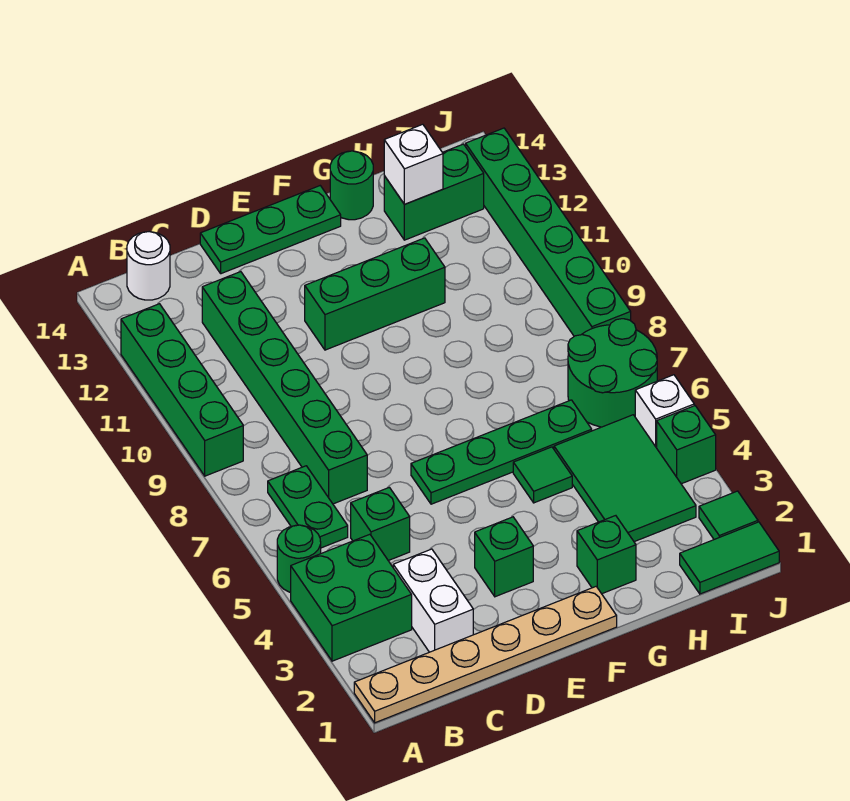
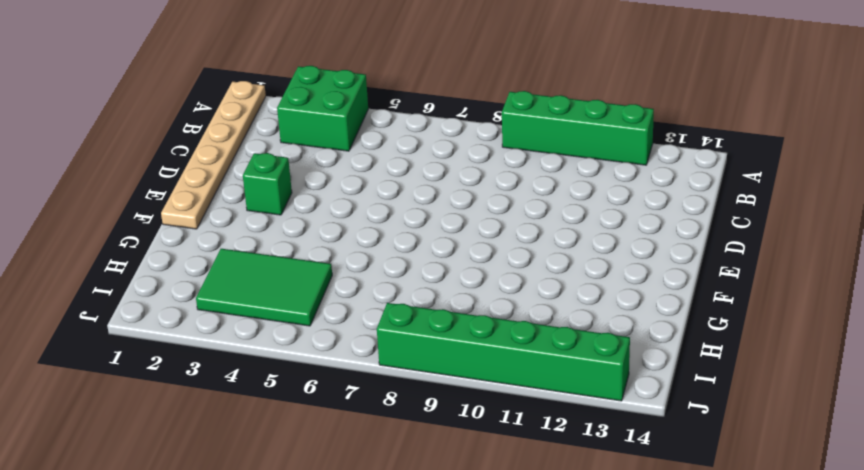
none -> green 1x1 round brick [277,525,321,592]
none -> green 1x2 plate [268,466,348,548]
none -> white 1x1 round brick [127,232,170,300]

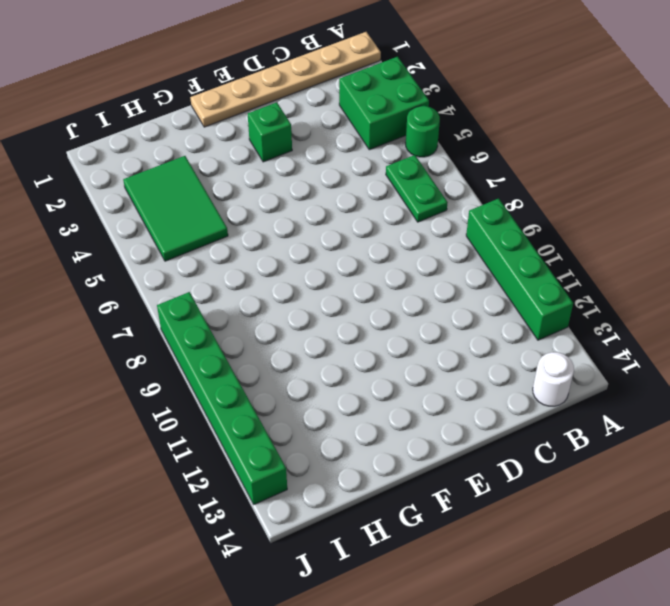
none -> white 1x2 brick [393,549,473,652]
none -> green 1x1 brick [351,487,410,561]
none -> green 1x6 brick [202,272,367,504]

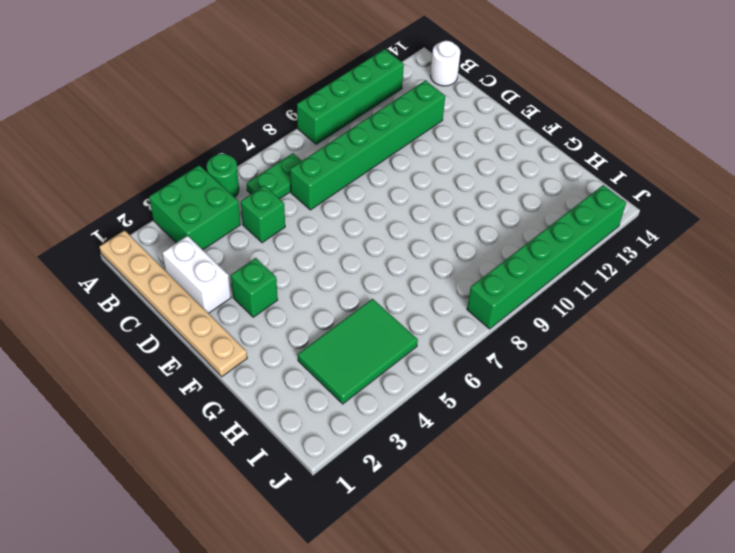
white 1x2 brick [162,236,231,313] -> white 1x2 brick turned to [393,549,473,652]
none -> green 1x3 plate [200,186,341,274]
none -> green 1x4 plate [411,400,592,504]
none -> green 1x3 brick [305,238,445,350]

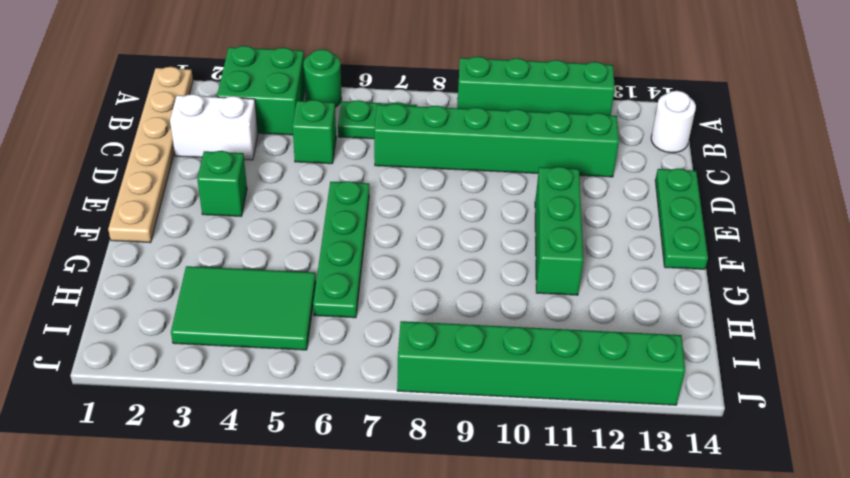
none -> green 1x1 brick [577,516,636,594]
none -> green 1x1 tile [513,447,572,503]
none -> green 1x1 round brick [330,151,373,220]

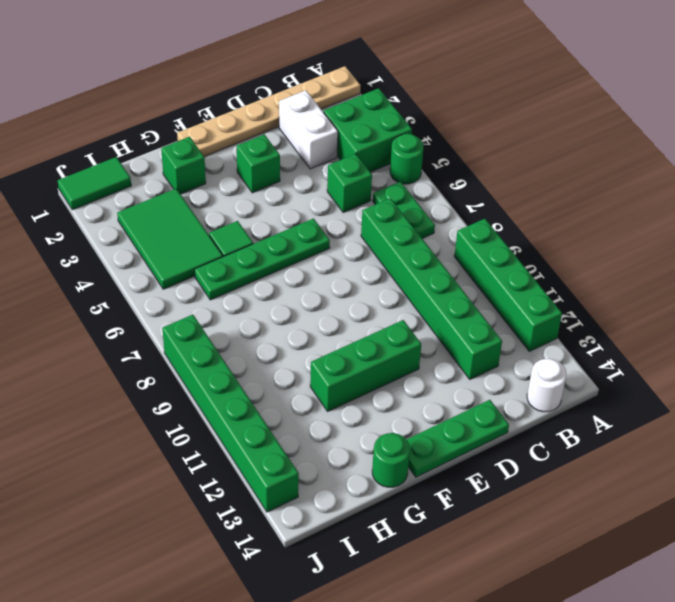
none -> green 1x2 brick [384,144,484,240]
none -> green 2x2 round brick [568,319,657,427]
none -> green 1x1 tile [699,491,758,539]

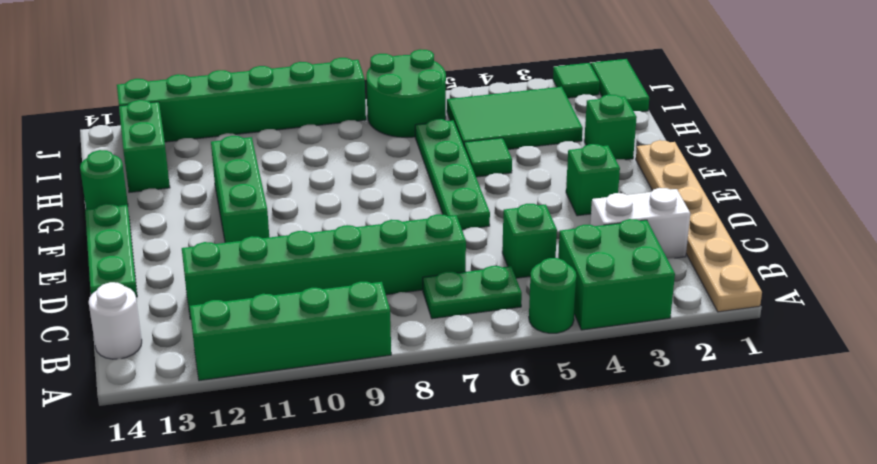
none -> green 1x1 brick [657,406,716,484]
none -> white 1x1 brick [635,375,694,448]
none -> white 1x1 brick [384,124,443,204]

